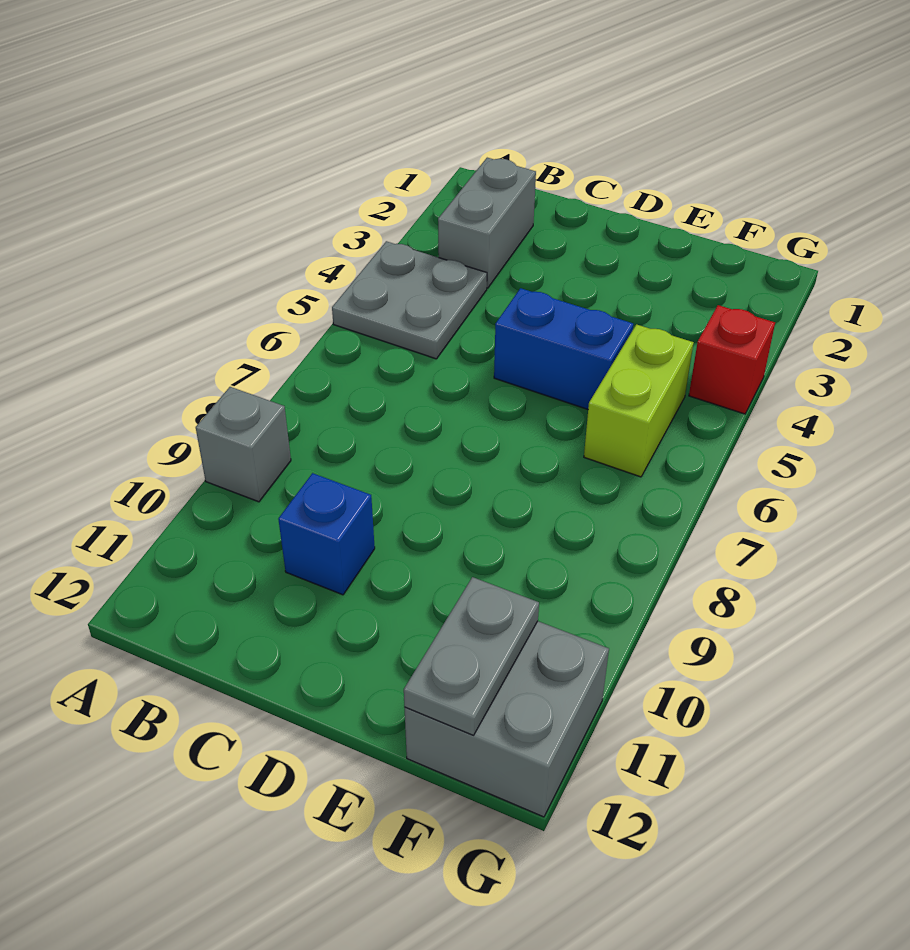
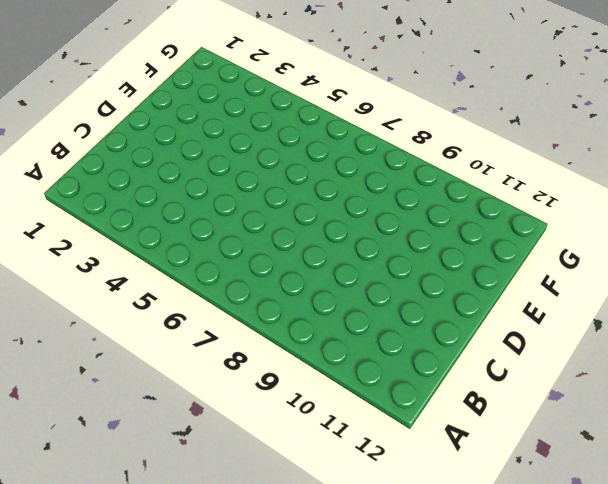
none -> grey 2x2 plate [332,241,487,359]
none -> grey 1x1 brick [196,387,291,502]

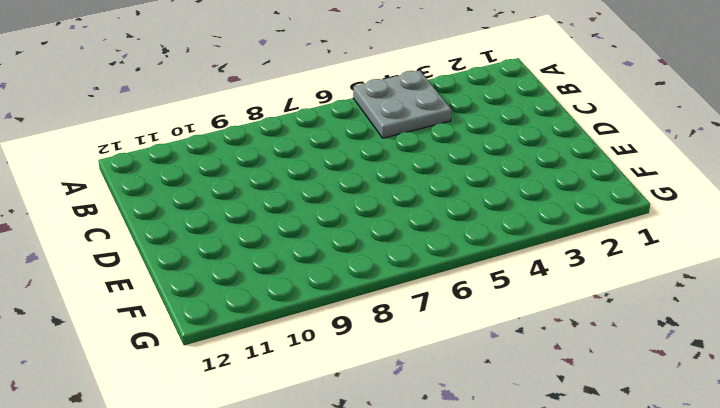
none -> grey 1x1 brick [196,387,291,502]
none -> grey 1x2 brick [438,158,536,288]

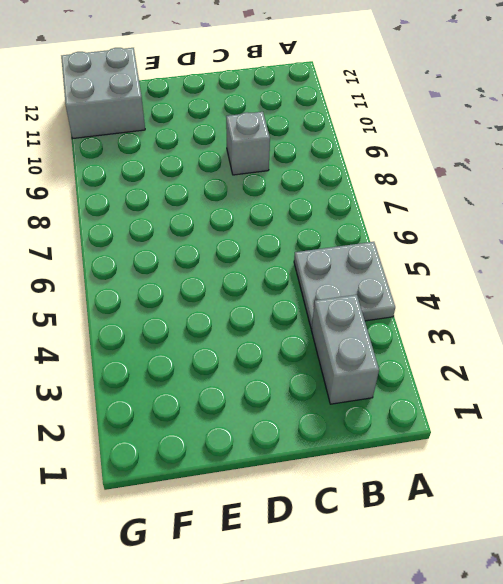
grey 1x1 brick [226,112,270,175] -> grey 1x1 brick moved to [196,387,291,502]
none -> blue 1x1 brick [278,473,375,595]
none -> blue 1x2 brick [494,288,633,409]

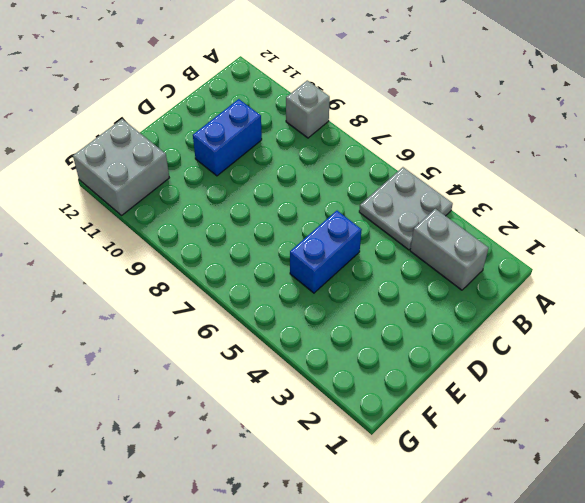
blue 1x2 brick [193,99,262,176] -> blue 1x1 brick [278,473,375,595]
none -> lime 1x2 brick [584,324,694,477]
none -> red 1x1 brick [689,305,775,414]

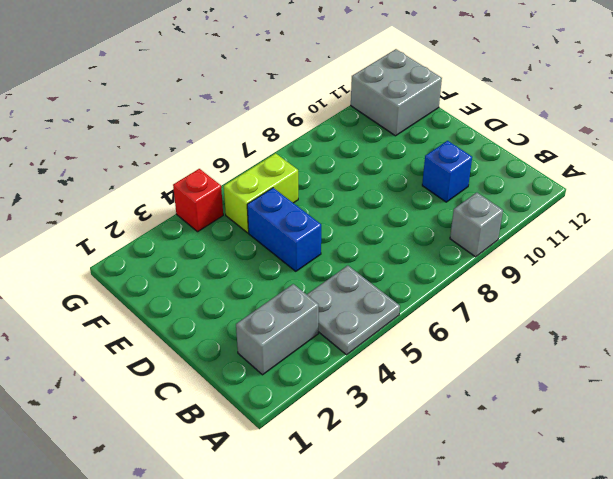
none -> grey 1x2 plate [404,577,539,735]

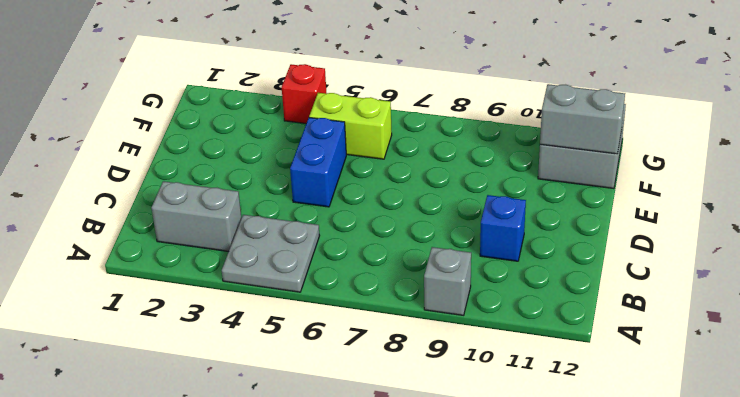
grey 1x2 brick [540,84,625,154] -> grey 1x2 plate [404,577,539,735]

